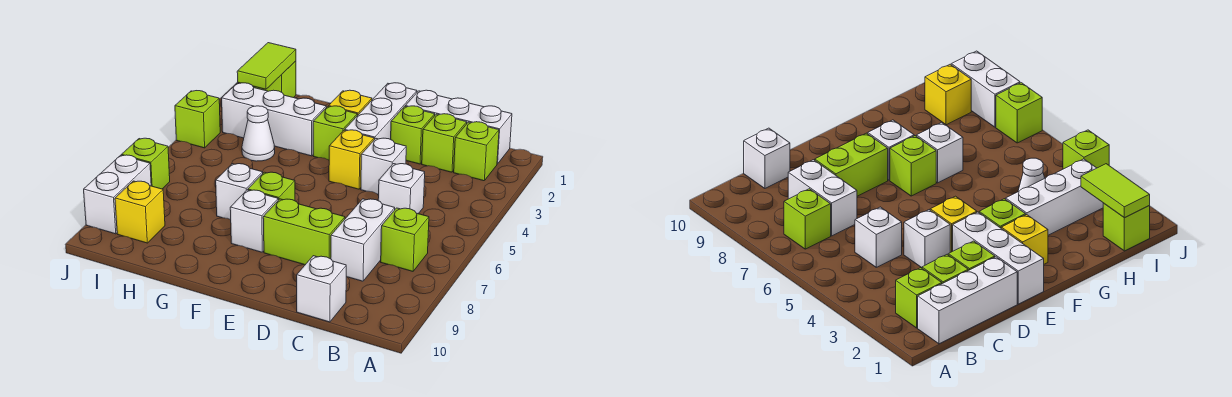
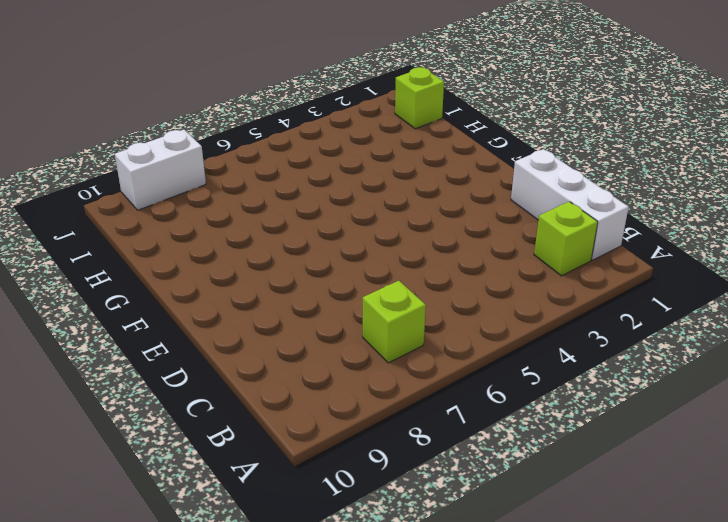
none -> lime 1x1 brick [422,114,467,172]
none -> white 1x1 brick [378,164,425,214]
none -> white 1x2 brick [331,199,395,281]

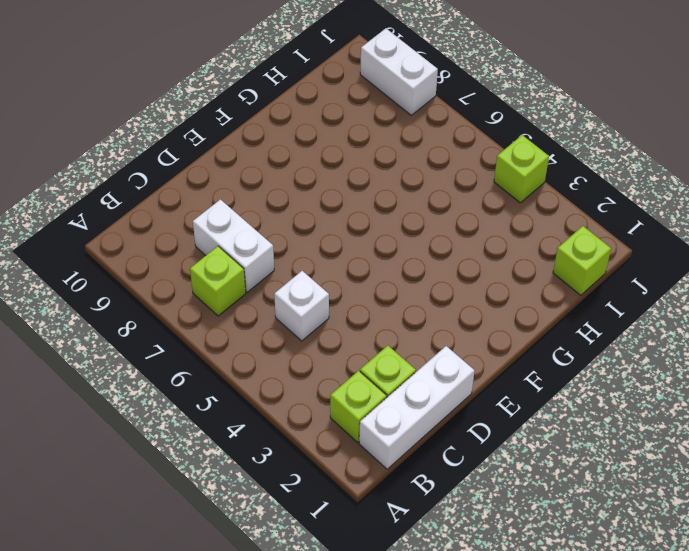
none -> white 1x1 brick [297,256,346,322]
none -> lime 1x1 brick [391,106,435,164]
none -> white 1x1 brick [361,138,406,195]

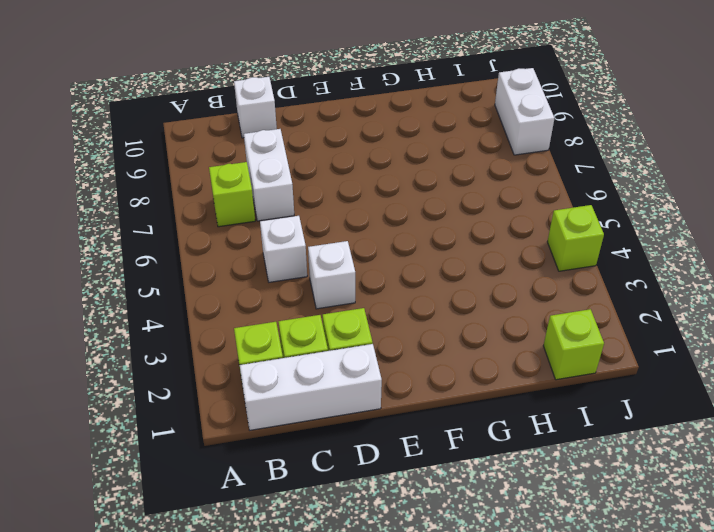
none -> lime 1x2 brick [263,199,345,265]
none -> white 1x3 brick [345,83,417,140]
none -> yellow 1x1 brick [329,130,374,189]

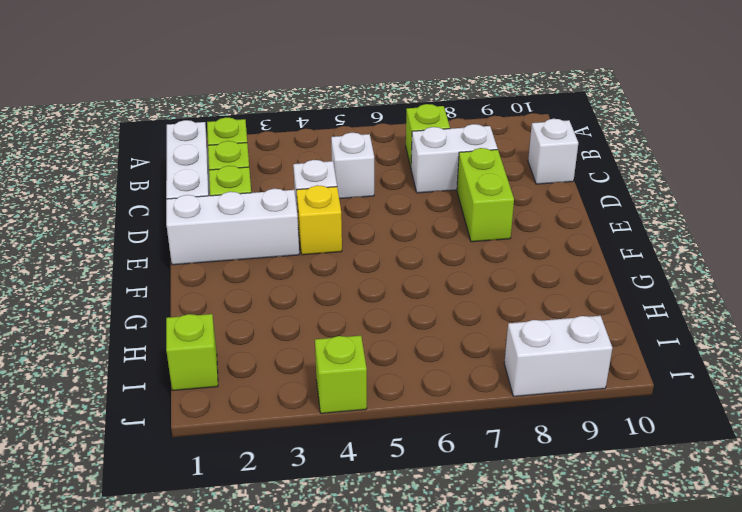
none -> yellow 1x1 brick [329,90,372,116]
none -> lime 1x1 brick [313,106,357,160]
none -> lime 1x1 brick [248,172,295,201]

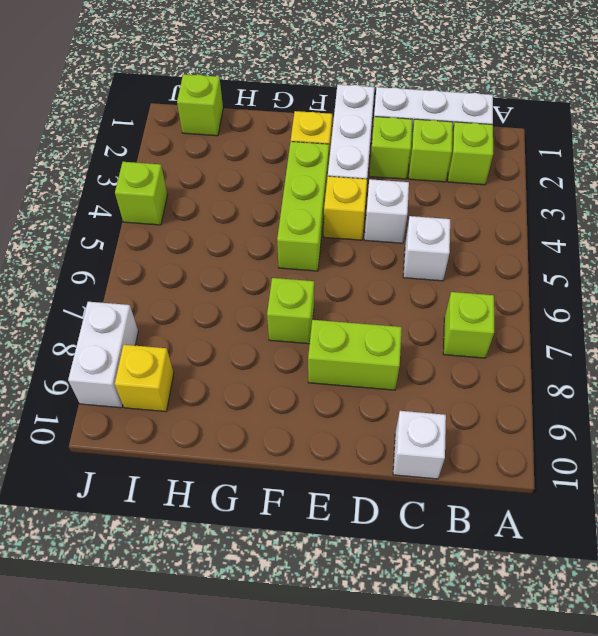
lime 1x3 brick [277,142,329,271] -> lime 1x1 brick [313,106,357,160]
none -> white 1x2 brick [331,199,395,281]
none -> white 1x1 brick [230,190,278,252]
none -> white 1x3 brick [222,83,326,156]

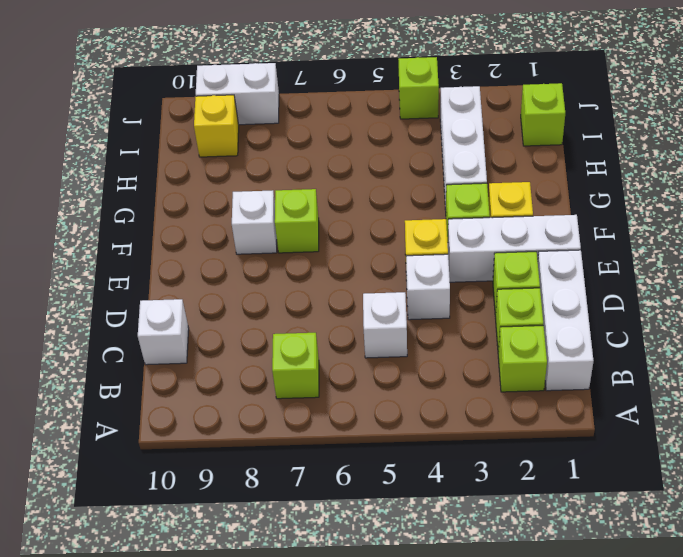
none -> white 1x2 brick [331,199,395,281]
none -> lime 1x2 brick [263,199,345,265]
none -> white 1x1 brick [216,164,263,220]

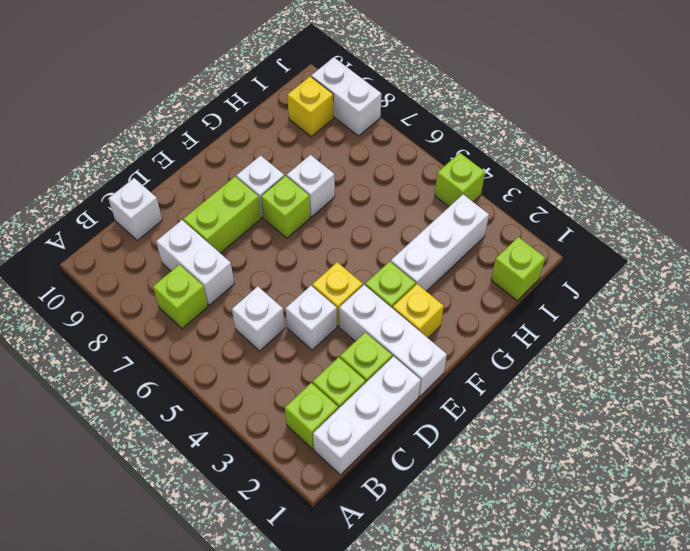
none -> white 1x1 cone [242,106,275,161]
none -> lime 1x1 brick [122,138,170,189]
none -> lime 1x2 tile [237,43,296,89]

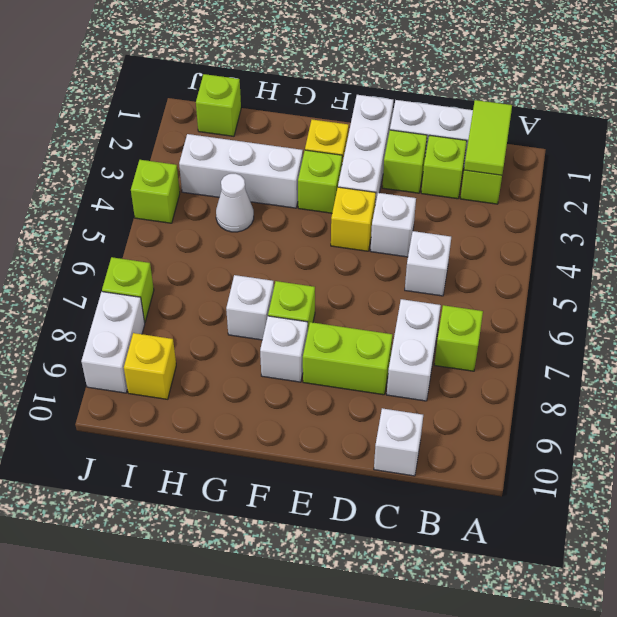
lime 1x2 tile [464,100,512,175] -> lime 1x2 tile moved to [237,43,296,89]

